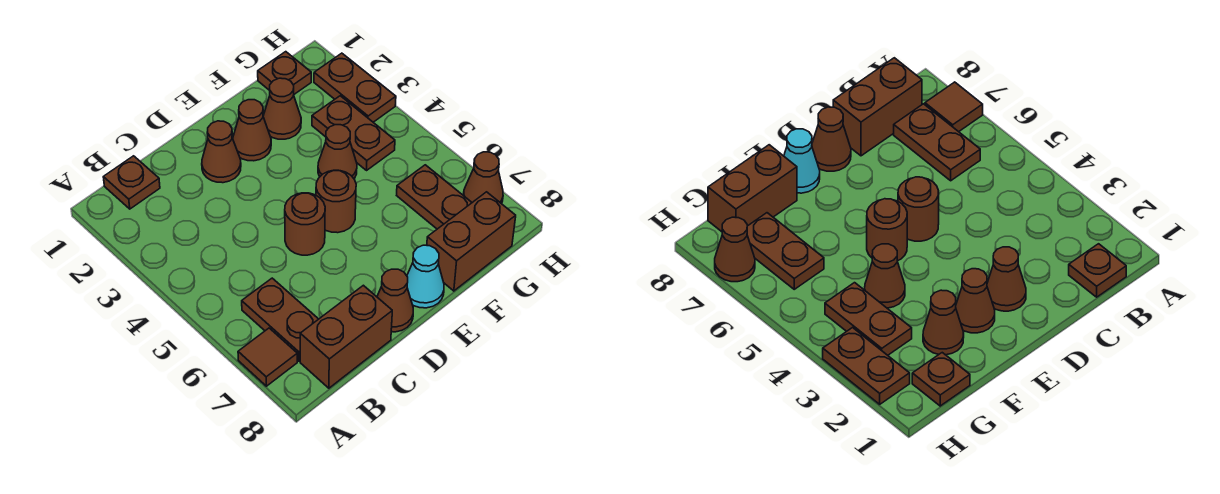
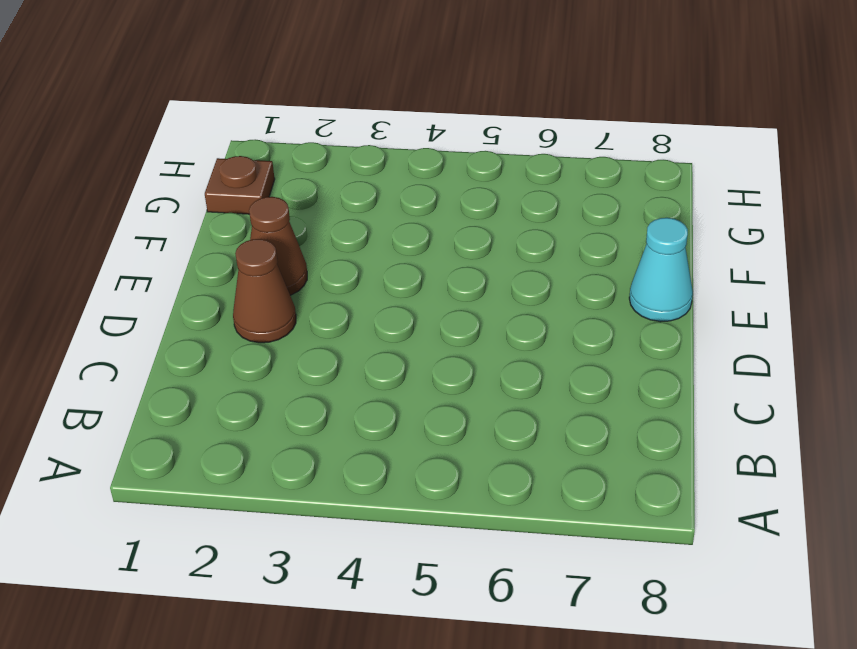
none -> brown 1x1 tile [238,328,297,386]
none -> brown 1x1 plate [103,156,160,209]
none -> brown 1x2 plate [242,278,318,361]

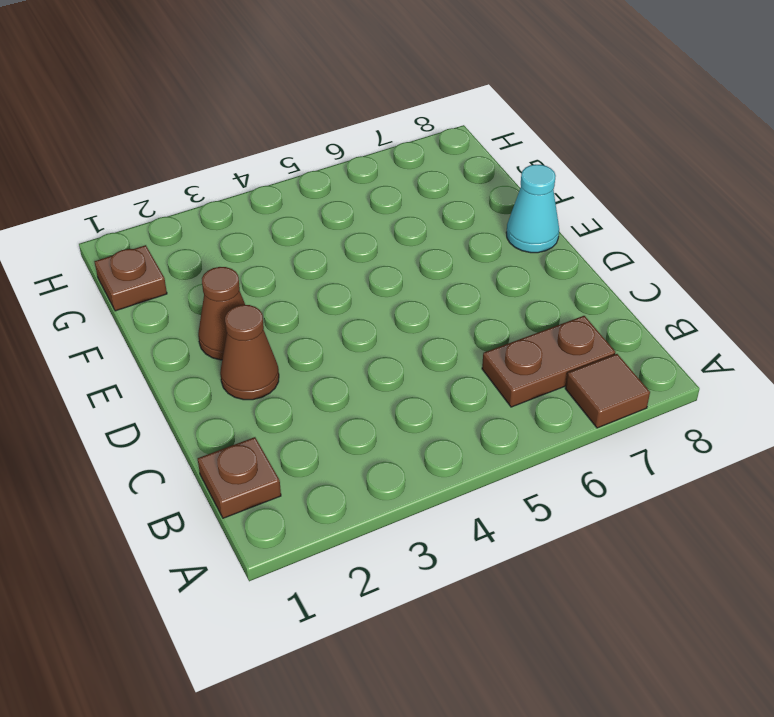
none -> brown 1x2 brick [300,285,392,388]
none -> brown 1x1 round brick [285,193,325,255]
none -> brown 1x1 cone [377,269,413,332]

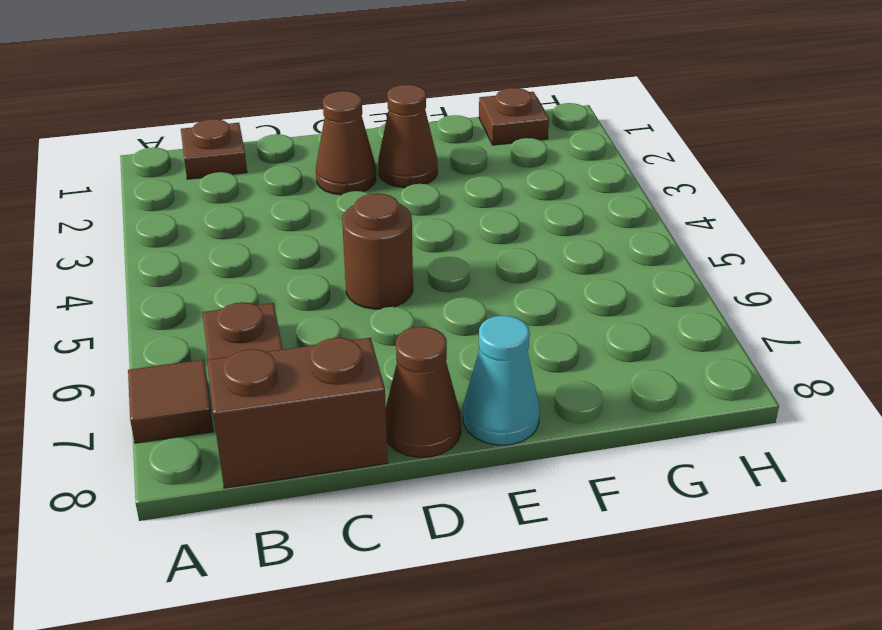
none -> brown 1x1 round brick [316,170,356,233]
none -> brown 1x1 cone [263,78,301,139]
none -> brown 1x1 cone [318,125,357,179]

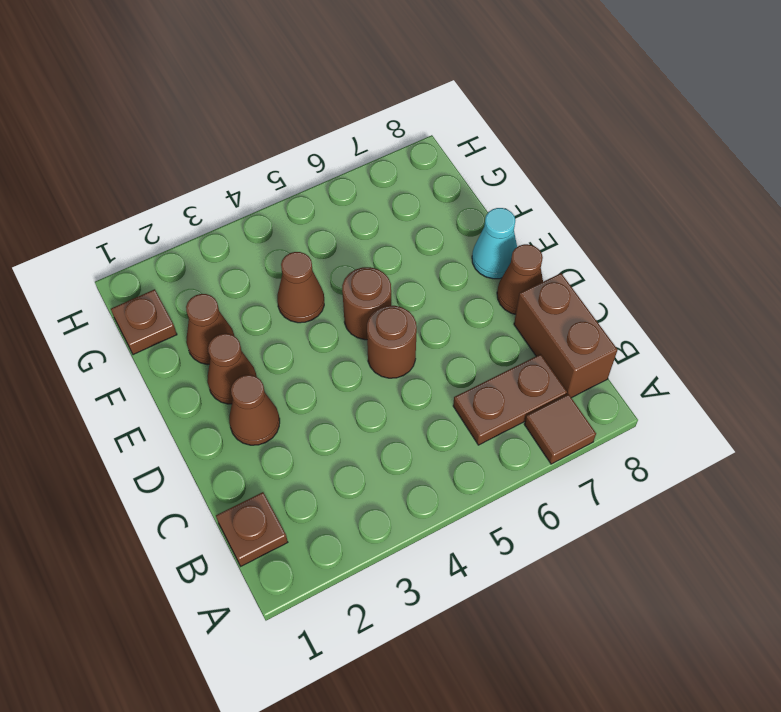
none -> brown 1x2 brick [427,192,516,291]
none -> brown 1x2 plate [312,96,395,170]
none -> brown 1x2 plate [397,165,472,229]

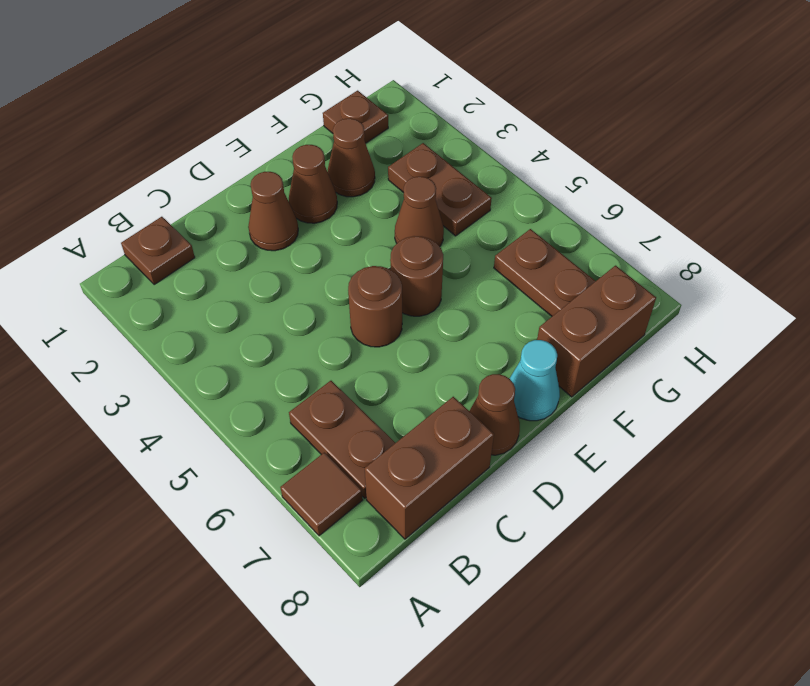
none -> brown 1x2 plate [314,53,396,122]
none -> brown 1x1 cone [464,152,503,204]

